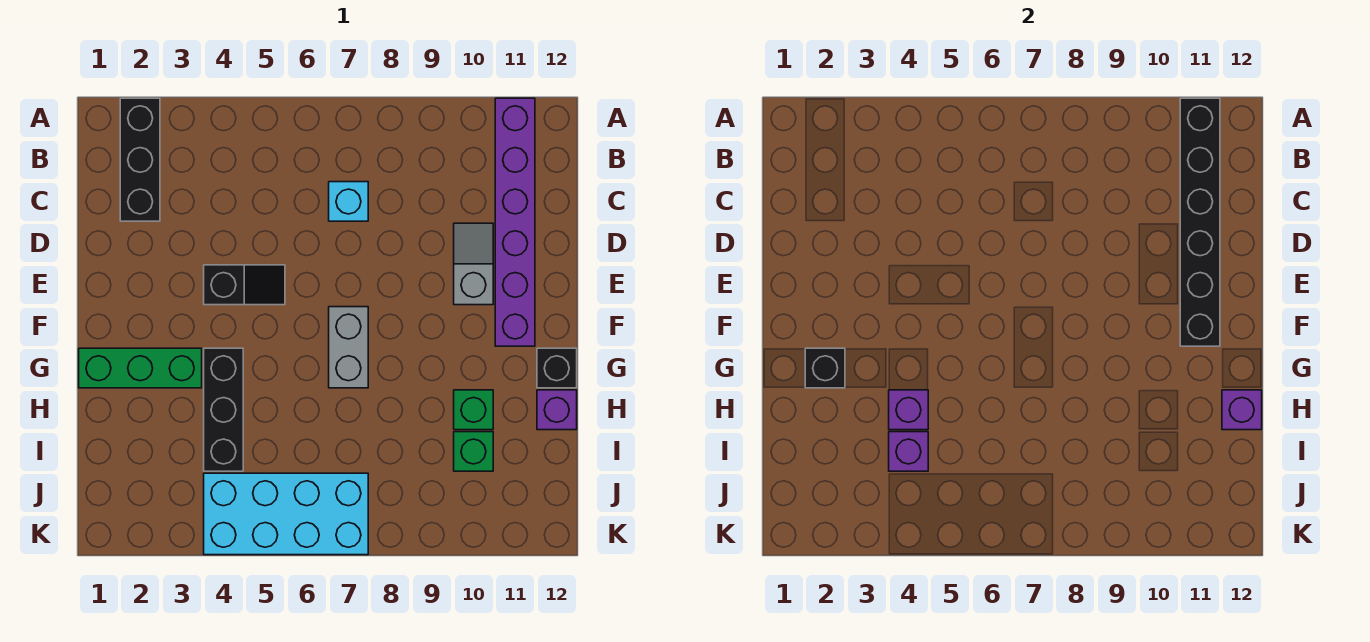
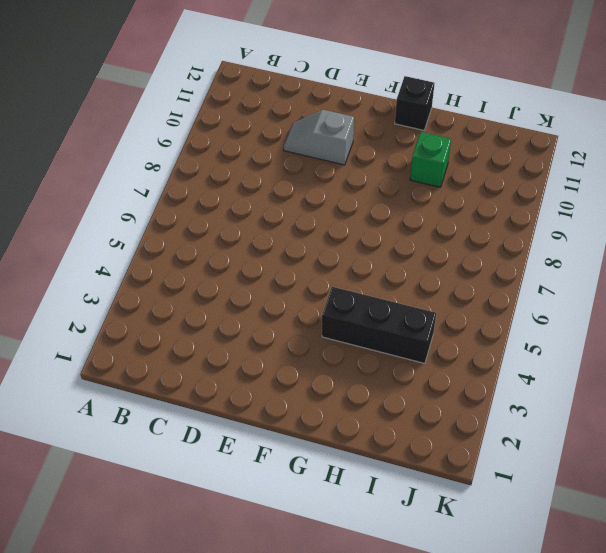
none -> black 1x3 brick [120,98,160,221]
none -> purple 1x6 brick [495,98,535,346]
none -> cyan 1x1 brick [329,182,368,221]

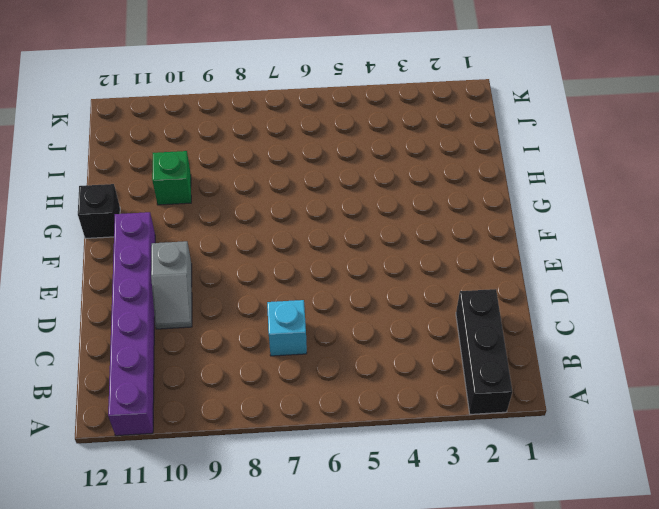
none -> black 1x2 slope [204,265,285,305]
none -> grey 1x2 brick [329,307,368,388]
none -> green 1x3 brick [79,348,202,388]

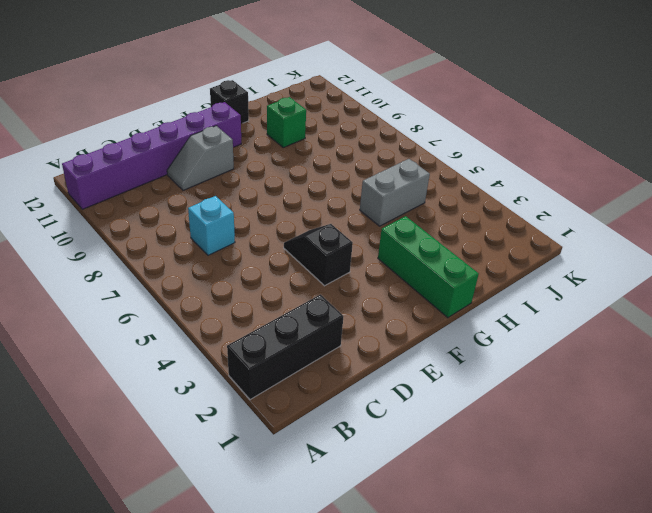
grey 1x2 brick [360,159,430,226] -> grey 1x2 brick moved to [329,307,368,388]
none -> black 1x3 brick [204,348,243,471]
none -> purple 1x1 brick [537,390,577,430]
none -> green 1x1 brick [454,432,493,471]

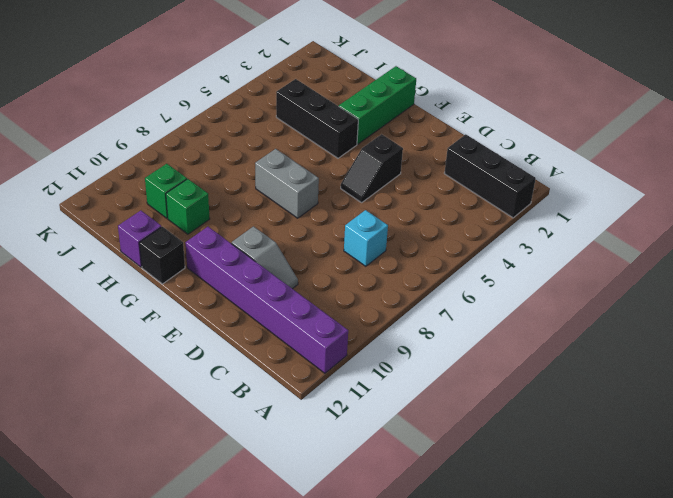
none -> cyan 2x4 brick [204,473,368,555]
none -> black 1x6 brick [1180,98,1220,346]
none -> black 1x1 brick [805,348,845,388]

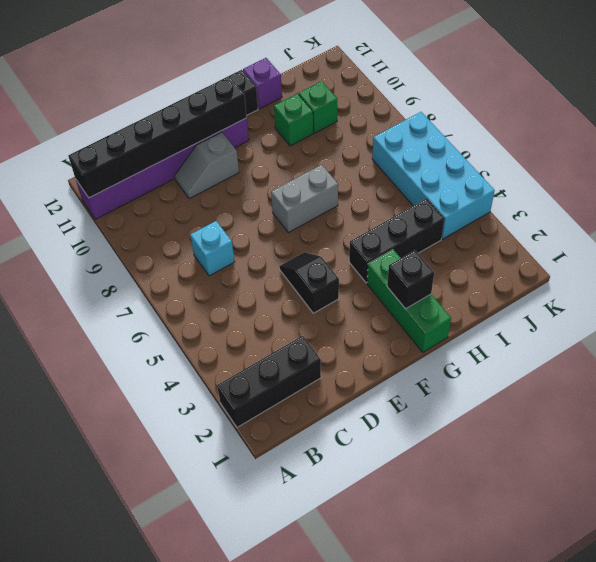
none -> purple 1x1 brick [889,390,928,430]
none -> purple 1x1 brick [1222,390,1262,430]
none -> purple 1x1 brick [889,432,928,471]

